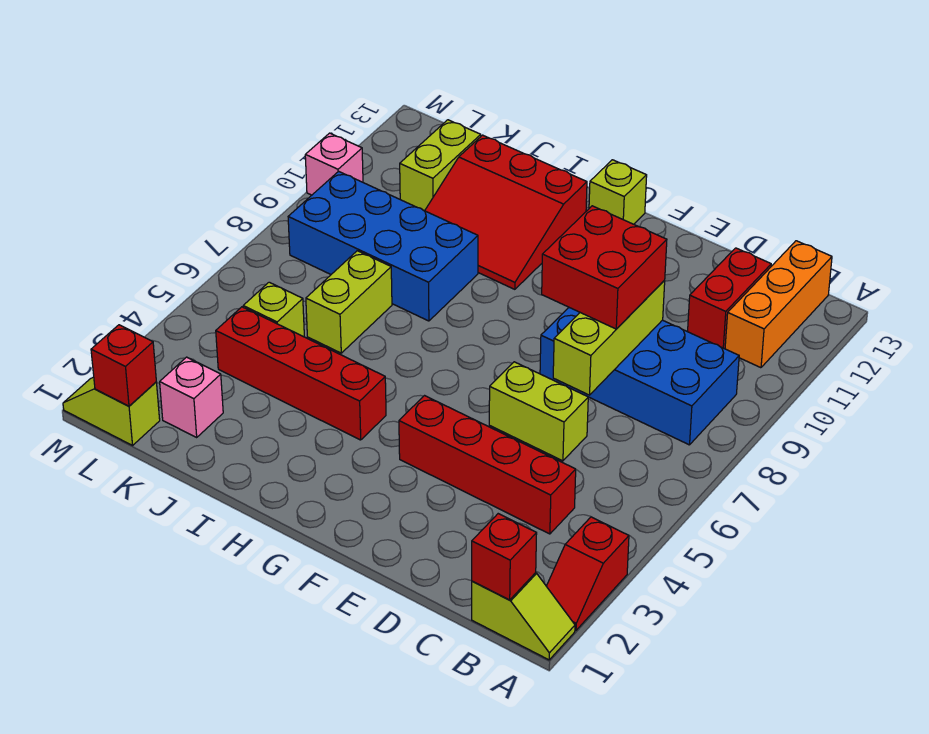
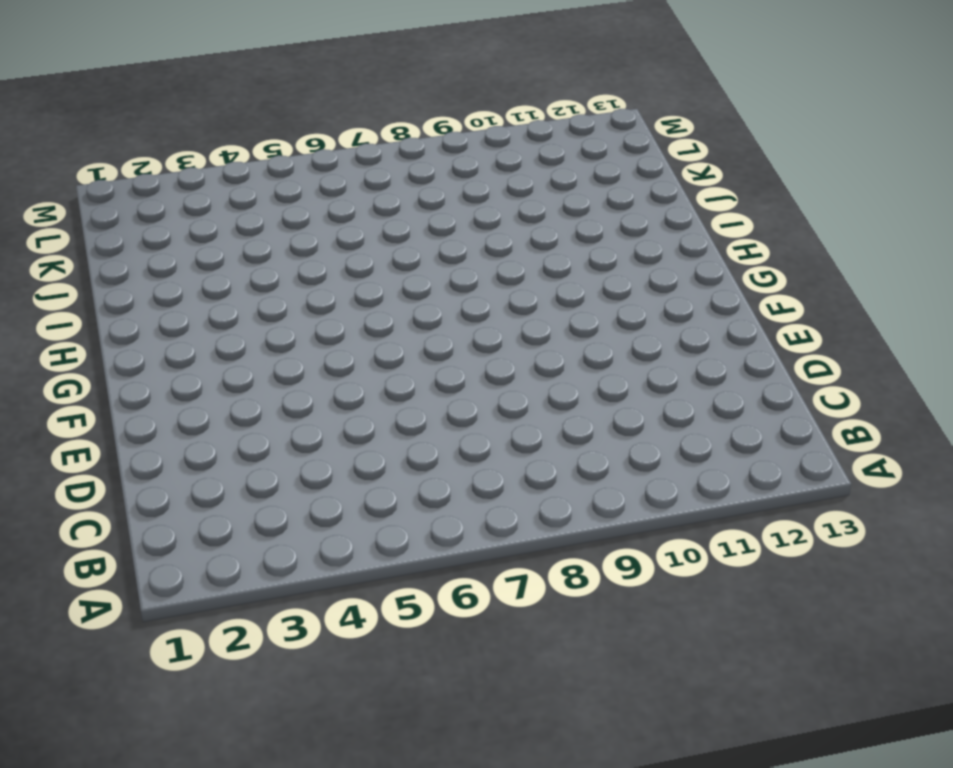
none -> lime 1x2 slope [472,573,575,660]
none -> red 1x2 slope [546,517,629,630]
none -> blue 2x4 brick [540,308,739,445]

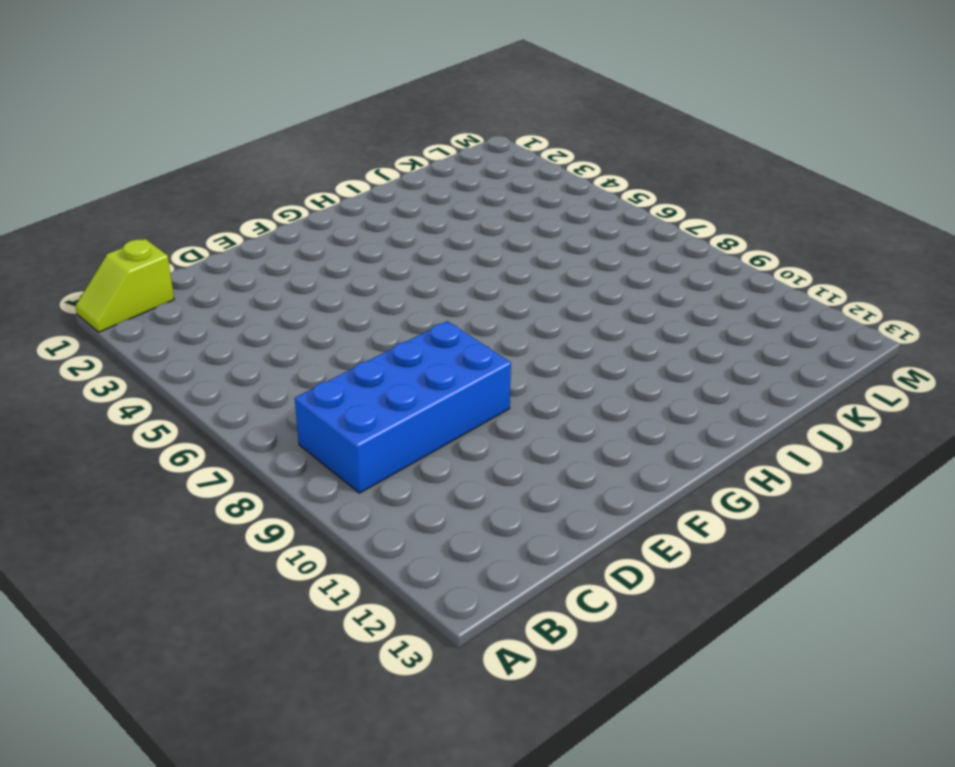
none -> red 1x2 slope [546,517,629,630]
none -> orange 1x3 brick [725,241,832,368]
none -> red 1x4 brick [399,396,576,534]

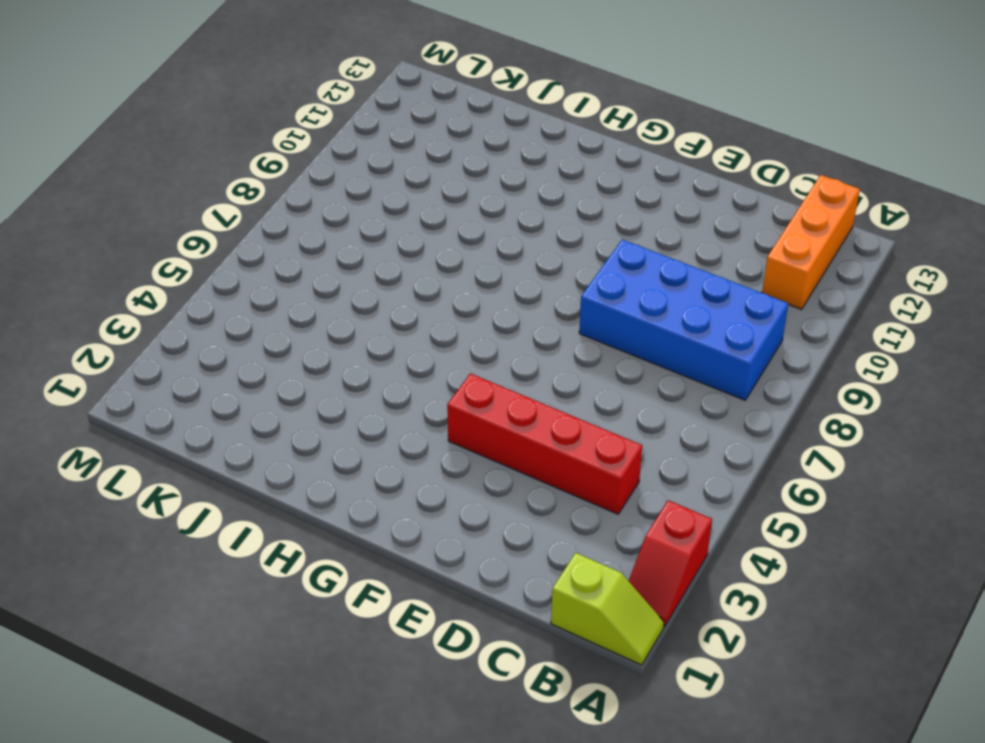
none -> red 1x2 brick [688,248,771,349]
none -> lime 1x2 brick [489,362,588,461]
none -> lime 1x1 brick [589,160,647,224]

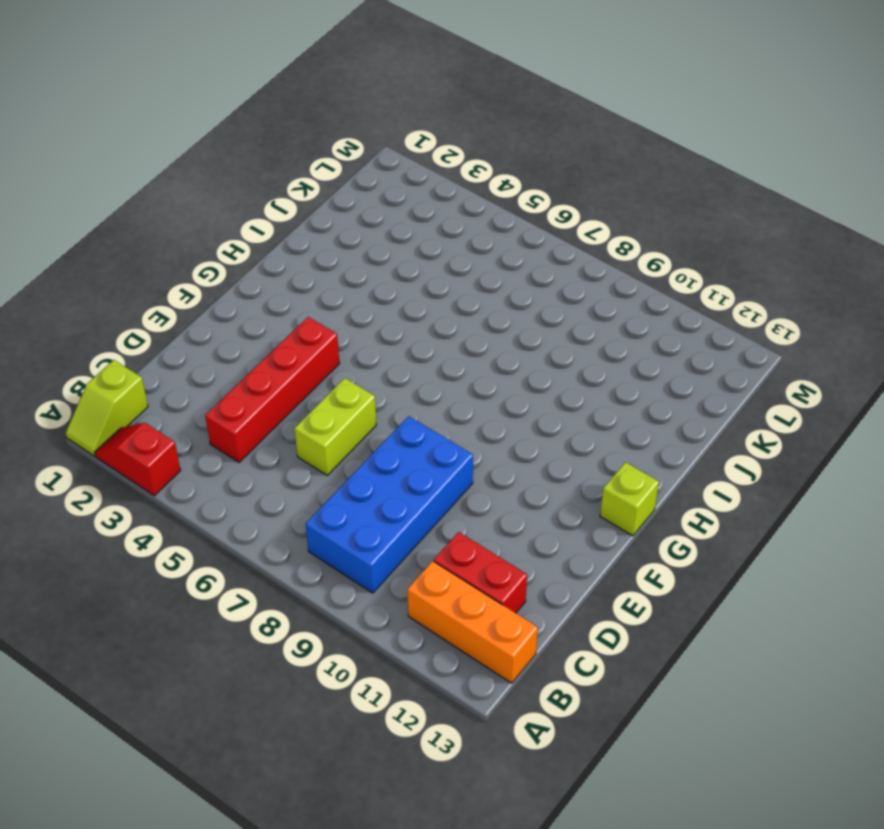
none -> red 1x4 brick [216,307,386,440]
none -> red 3x3 slope [425,135,587,289]
none -> blue 2x4 brick [288,171,478,321]

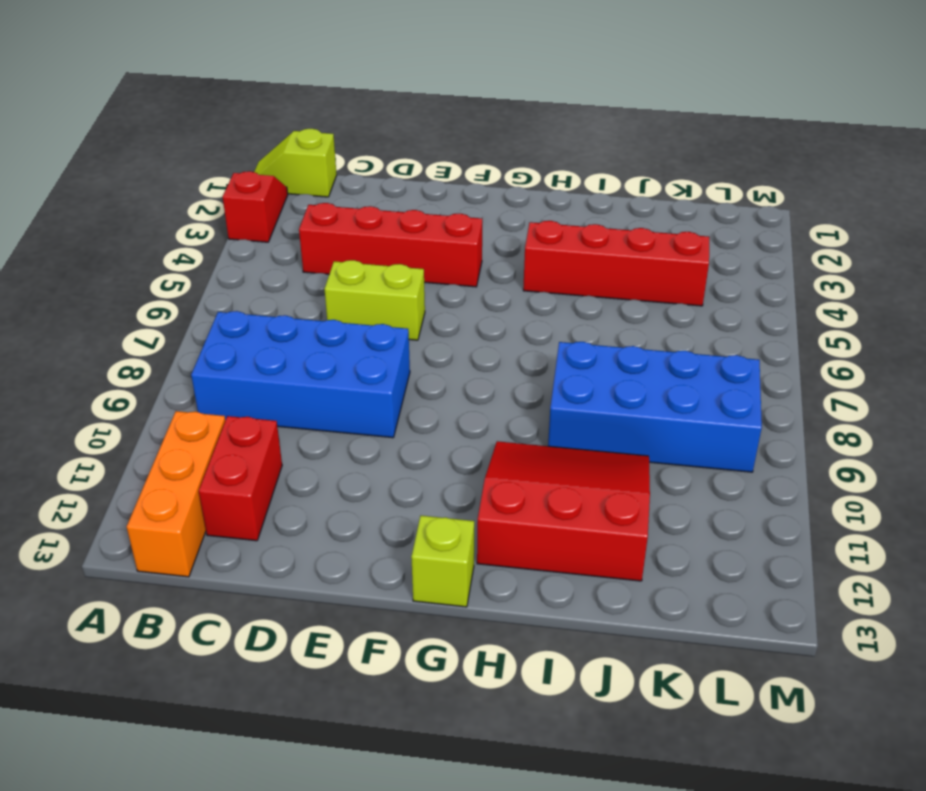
none -> lime 1x2 brick [306,251,392,353]
none -> pink 1x1 brick [160,357,223,437]
none -> lime 1x1 brick [243,282,304,337]

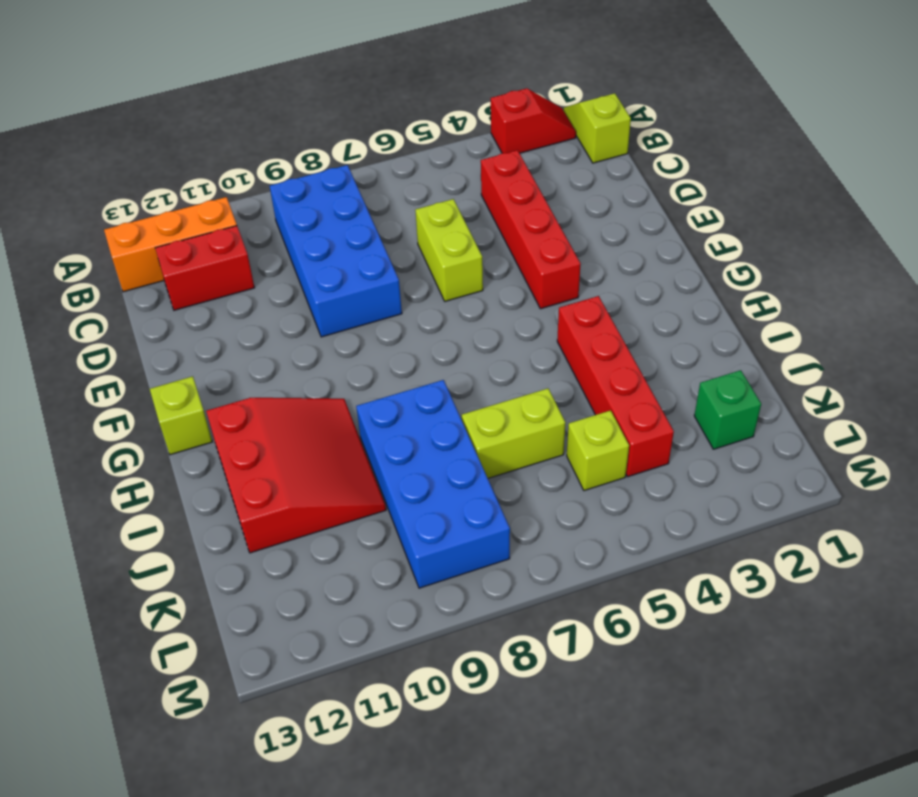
green 1x1 brick [694,370,761,449] -> pink 1x1 brick [160,357,223,437]
none -> lime 1x2 brick [400,120,481,211]
none -> lime 1x2 slope [63,377,160,445]
none -> pink 1x1 brick [305,133,363,195]

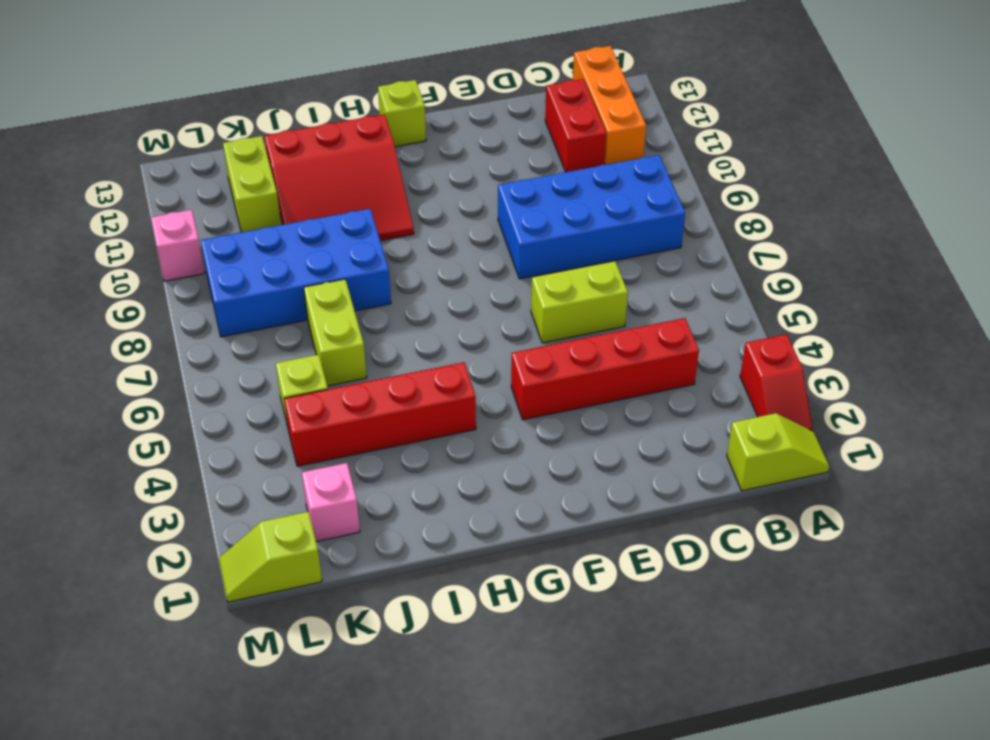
none -> red 1x1 brick [472,514,537,600]
none -> lime 1x3 brick [553,280,665,395]
none -> red 1x1 brick [91,325,156,406]

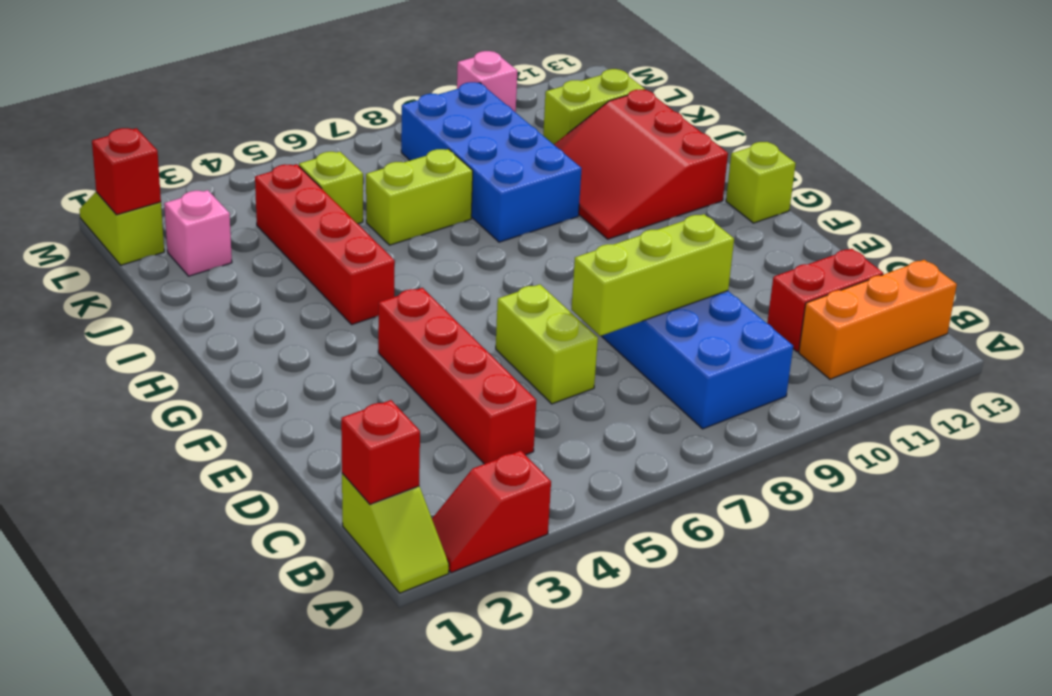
none -> red 2x2 brick [542,206,667,329]

